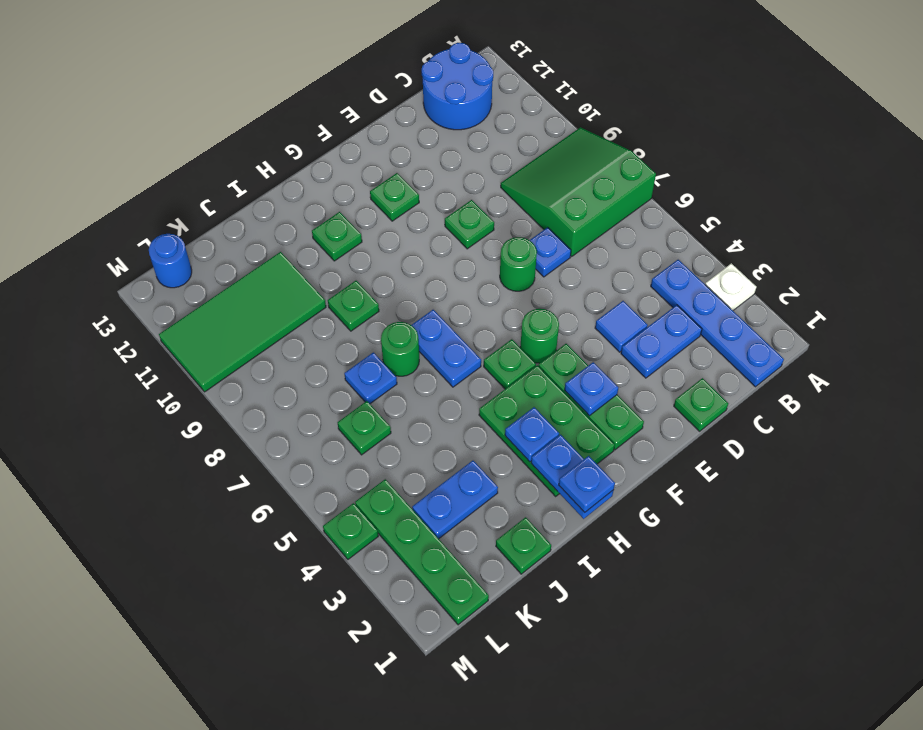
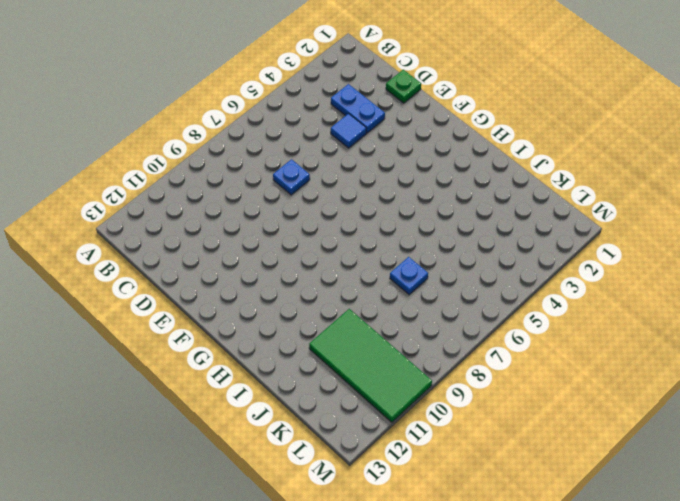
none -> white 1x1 plate [705,263,756,310]
none -> green 3x3 slope [501,127,656,256]
none -> blue 1x4 plate [651,260,784,387]
none -> blue 2x2 round brick [422,43,493,130]

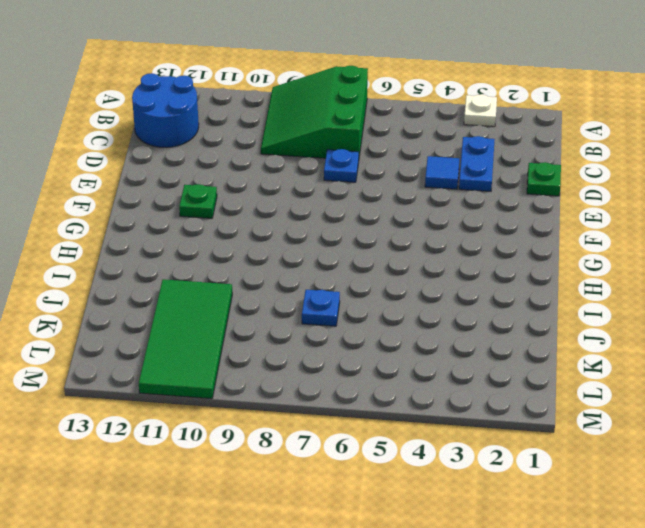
none -> blue 1x4 plate [651,260,784,387]
none -> green 1x1 round brick [500,237,537,291]
none -> green 1x1 plate [445,200,494,249]
none -> green 1x3 plate [538,344,644,450]

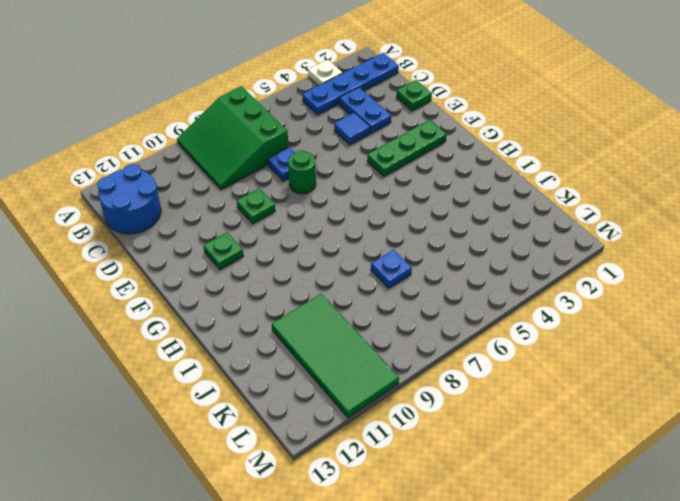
none -> green 1x1 round brick [520,309,559,363]
none -> green 2x3 plate [479,365,615,496]
none -> green 1x1 plate [484,339,536,389]
none -> blue 1x2 plate [411,310,481,387]

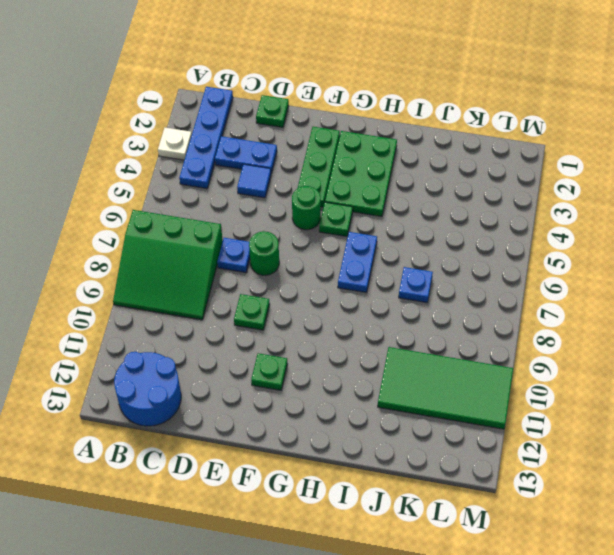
none -> green 1x1 plate [312,212,362,261]
none -> green 1x1 round brick [381,322,419,376]
none -> green 1x1 plate [328,281,379,331]
none -> green 1x1 plate [496,517,551,574]

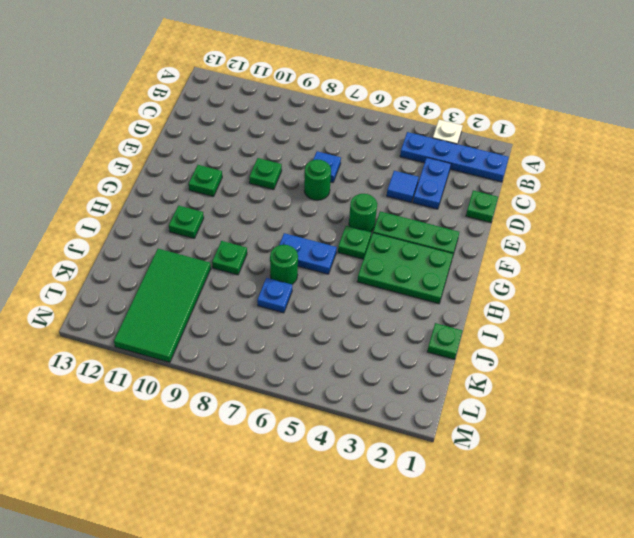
none -> green 3x3 slope [501,127,656,256]
none -> blue 2x2 round brick [422,43,493,130]
none -> blue 1x2 plate [412,461,498,539]
none -> green 1x1 plate [338,401,391,455]

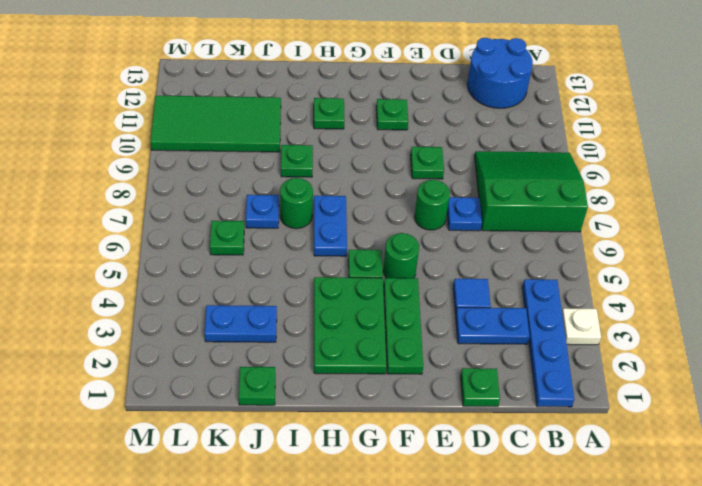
none -> green 1x4 plate [355,479,489,625]
none -> blue 1x1 round brick [149,234,192,288]
none -> green 1x1 plate [323,503,378,559]
none -> blue 1x1 plate [565,362,618,416]

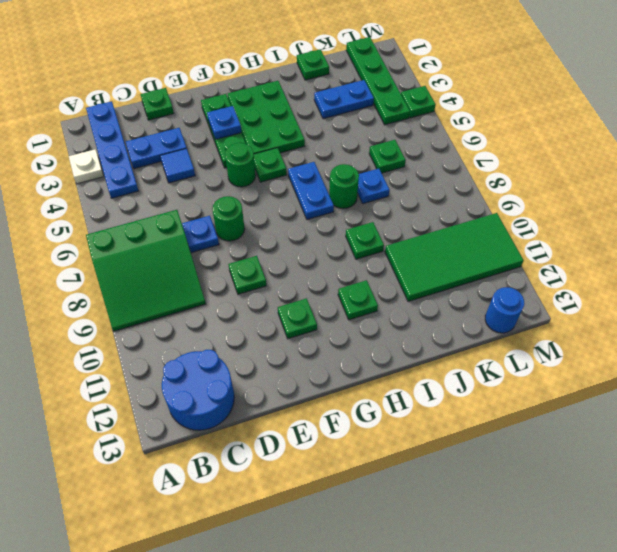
none -> blue 1x2 plate [531,435,614,519]
none -> blue 1x1 plate [505,407,559,462]
none -> blue 1x1 plate [559,456,615,512]

